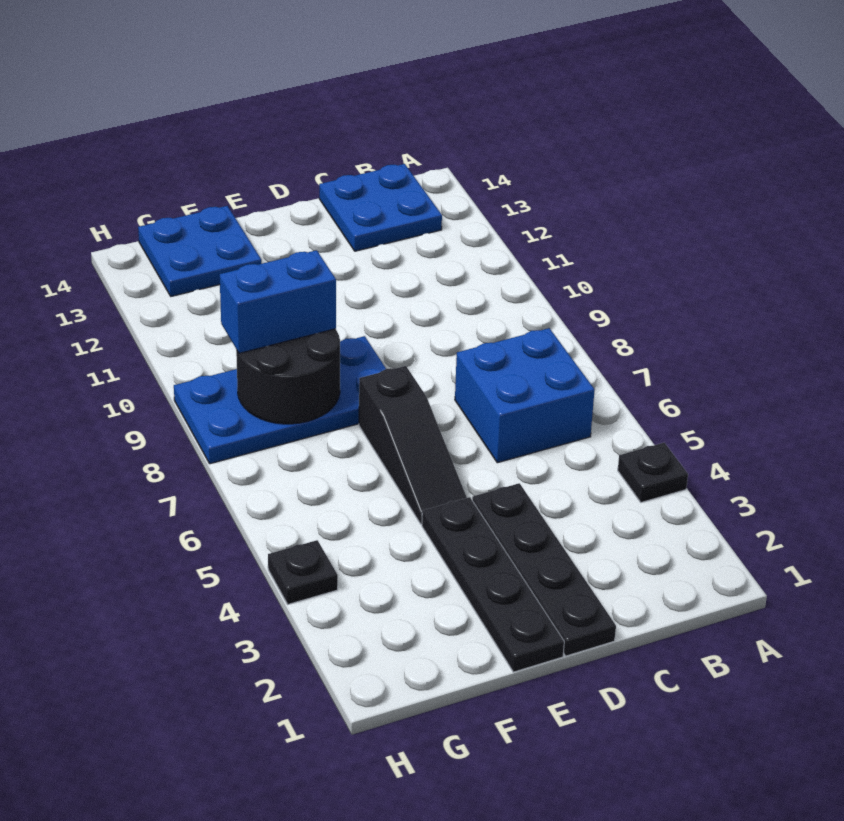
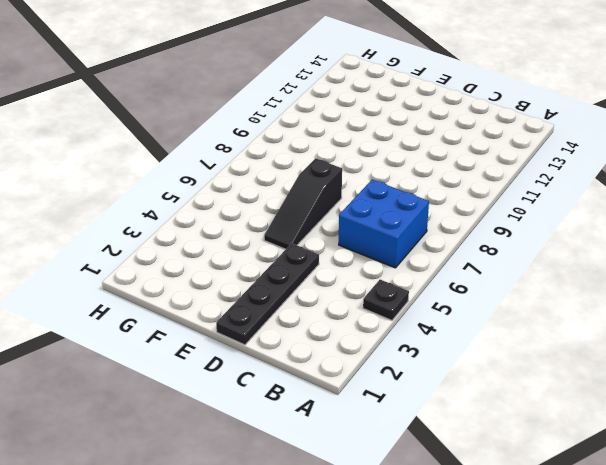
none -> blue 2x2 plate [319,164,442,251]
none -> black 1x4 plate [422,497,564,672]

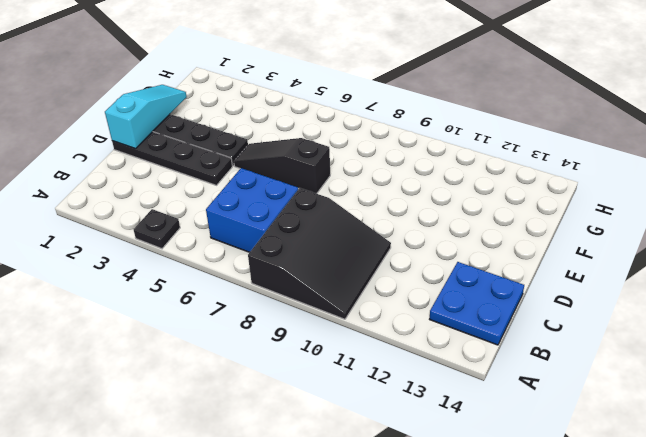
black 3x3 slope [248,188,391,319] -> none
cyan 1x3 slope [105,85,187,149] -> none
none -> blue 2x4 plate [174,336,386,464]
none -> blue 2x2 plate [138,206,261,296]

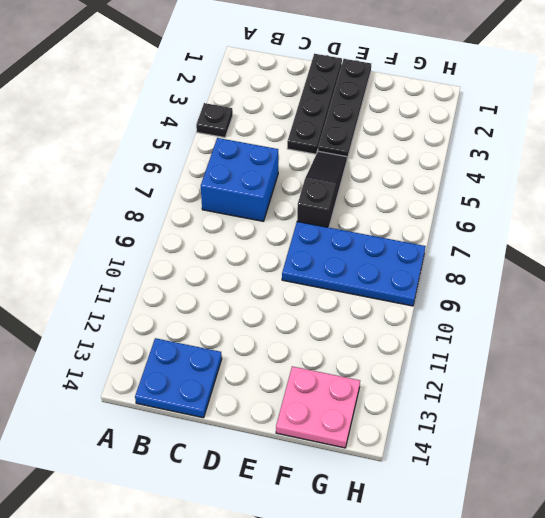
pink 2x2 plate [276,366,360,448] -> blue 2x2 plate [138,206,261,296]
none -> black 1x1 plate [268,540,338,604]
none -> black 2x2 round brick [236,329,340,424]

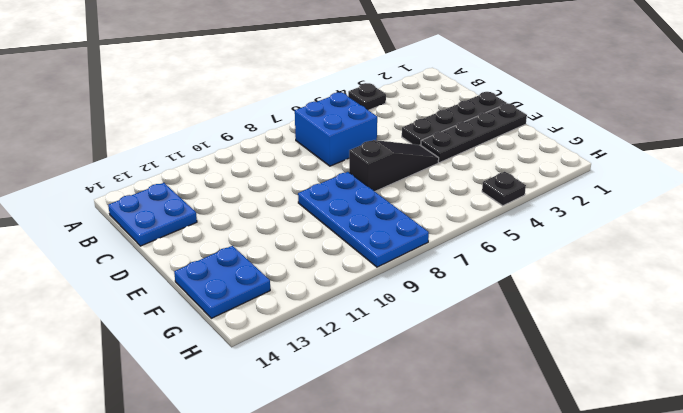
none -> black 2x2 round brick [236,329,340,424]
none -> blue 1x2 brick [220,250,336,353]

